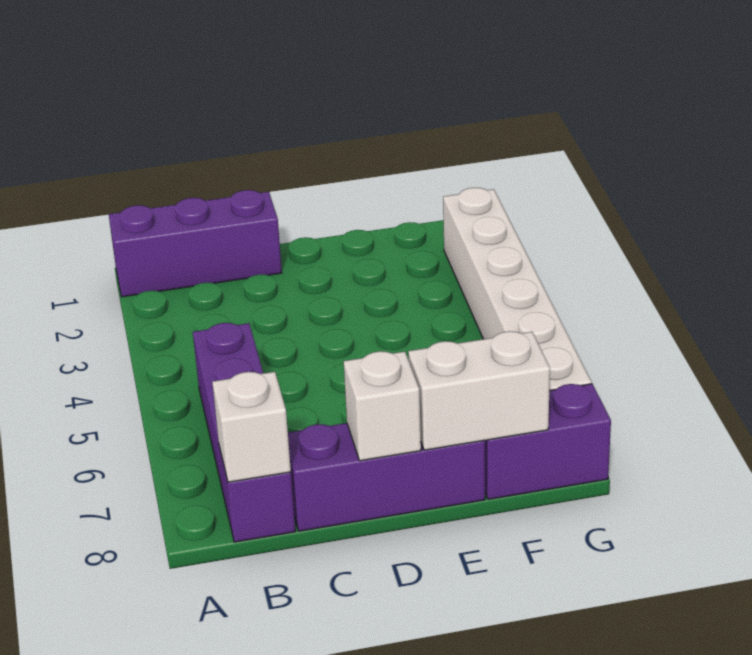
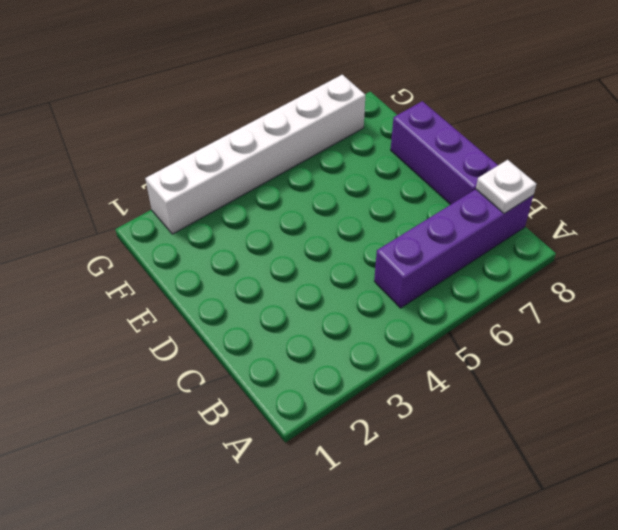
white 1x1 plate [476,160,536,214] -> white 1x1 brick [212,372,291,482]
none -> purple 1x3 brick [109,190,282,297]
none -> purple 1x2 brick [485,384,611,499]

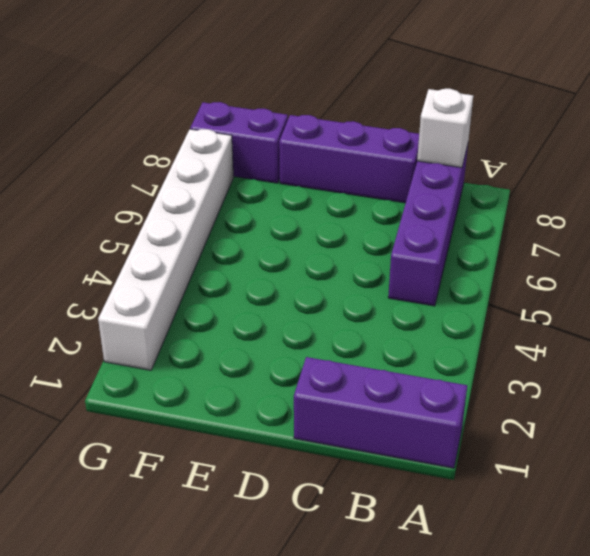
none -> white 1x1 brick [344,351,421,461]
none -> white 1x2 brick [408,331,550,450]

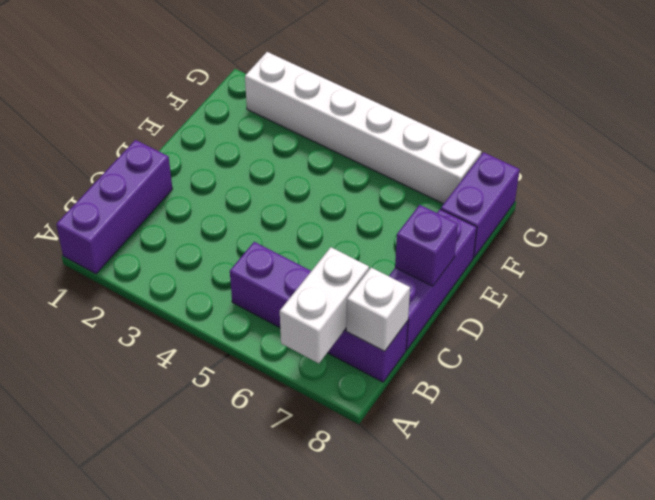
white 1x2 brick [280,247,369,363] -> white 1x2 brick moved to [408,331,550,450]
purple 1x1 brick [395,205,458,286] -> white 1x1 brick [344,351,421,461]

